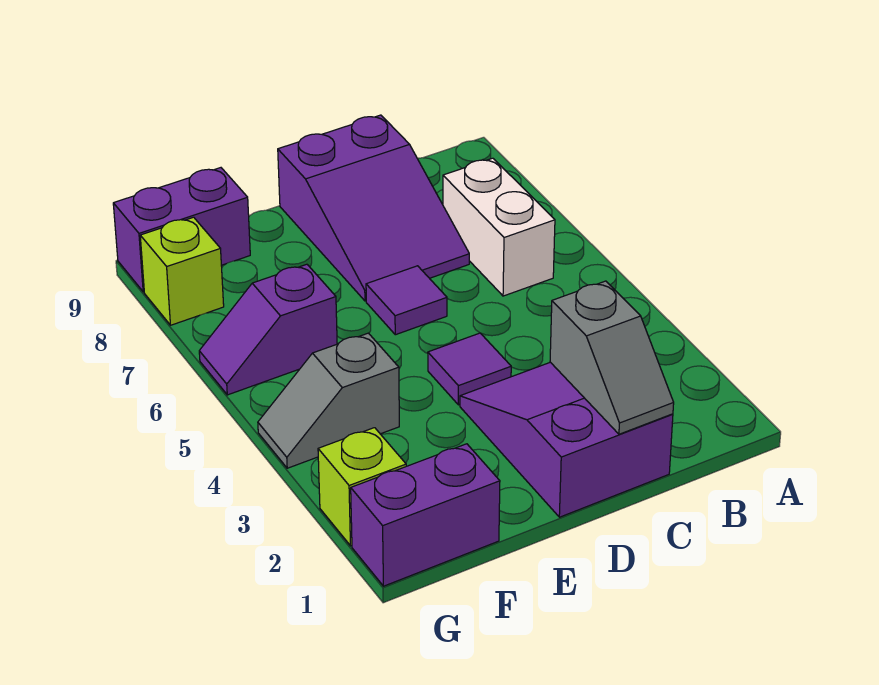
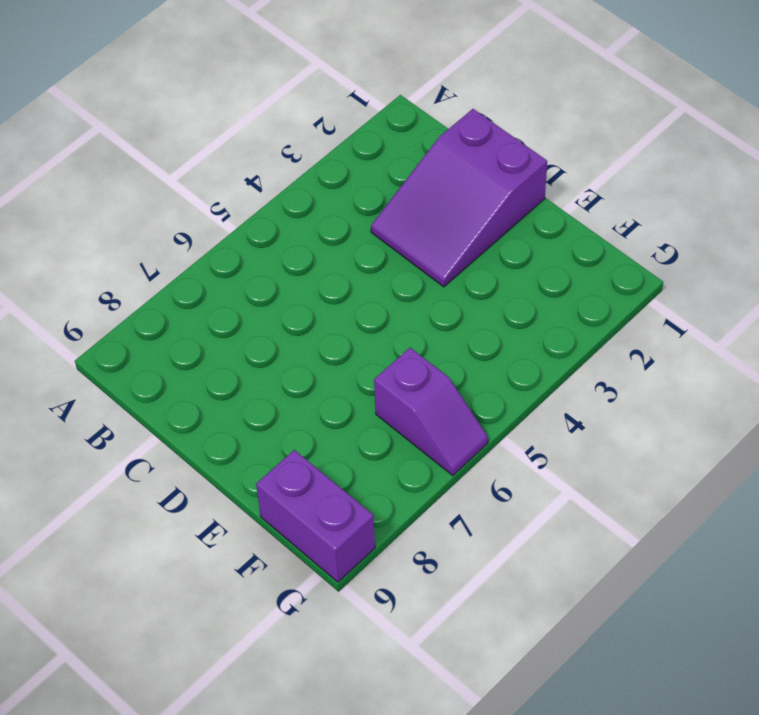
none -> white 1x2 brick [443,158,555,296]
none -> purple 2x3 slope [278,115,469,301]
none -> purple 1x1 tile [428,333,511,405]

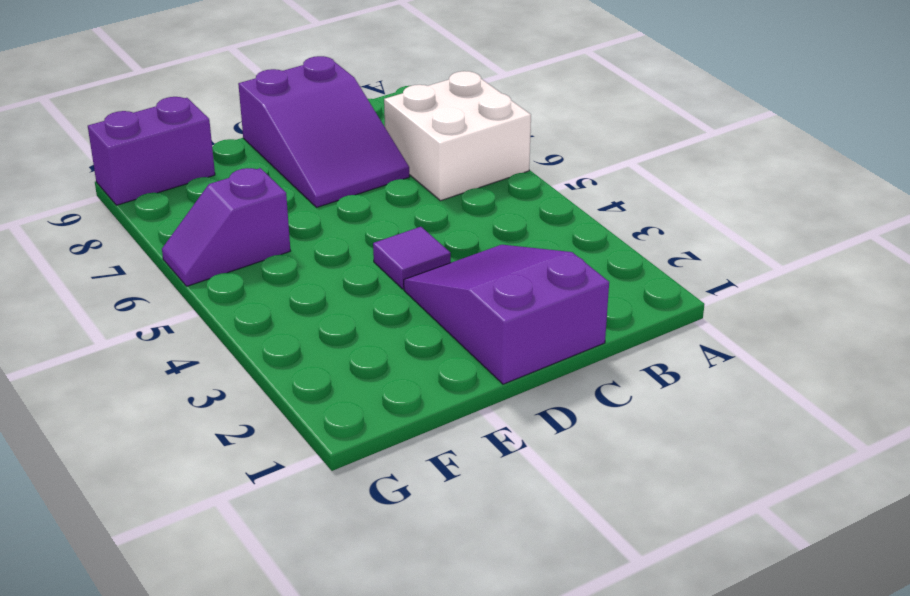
white 2x2 brick [384,71,531,201] -> white 1x2 brick [443,158,555,296]
none -> purple 1x1 tile [366,266,447,335]
none -> purple 1x2 brick [351,444,500,586]
none -> grey 1x2 slope [258,333,399,468]

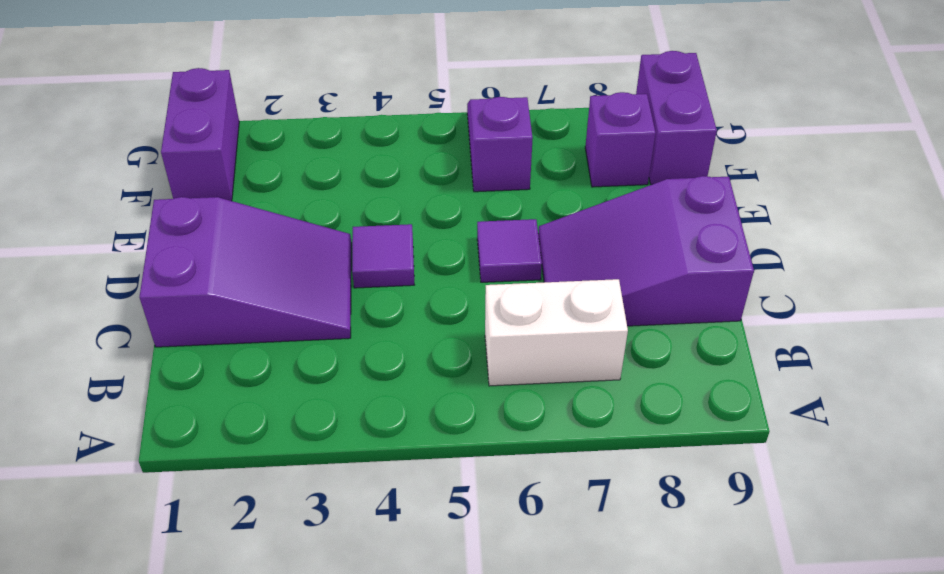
purple 1x1 brick [585,92,656,187] -> none
none -> grey 1x2 slope [258,333,399,468]
none -> lime 1x1 brick [318,428,406,546]
none -> lime 1x1 brick [140,217,224,325]

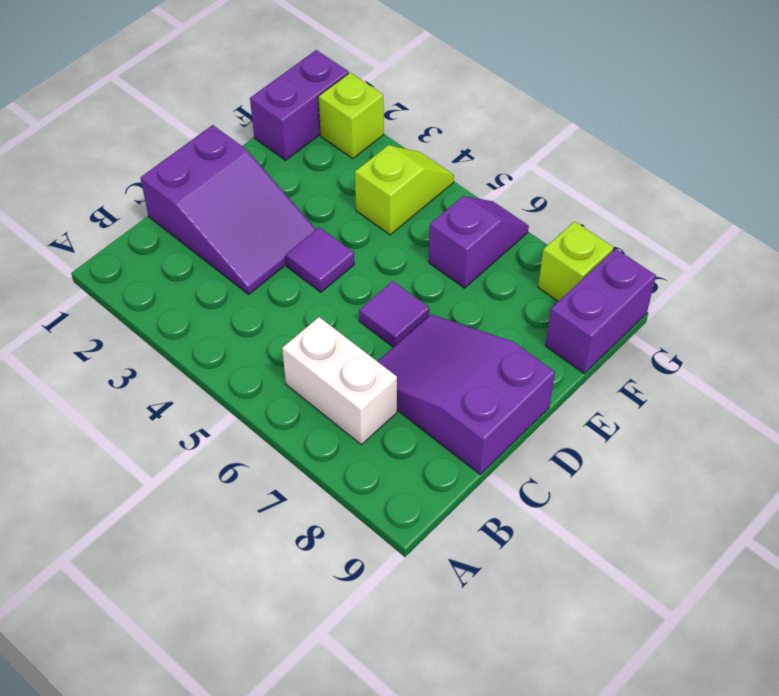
lime 1x2 slope [355,145,454,235] -> grey 1x2 slope [258,333,399,468]
none -> grey 1x2 slope [550,281,674,434]

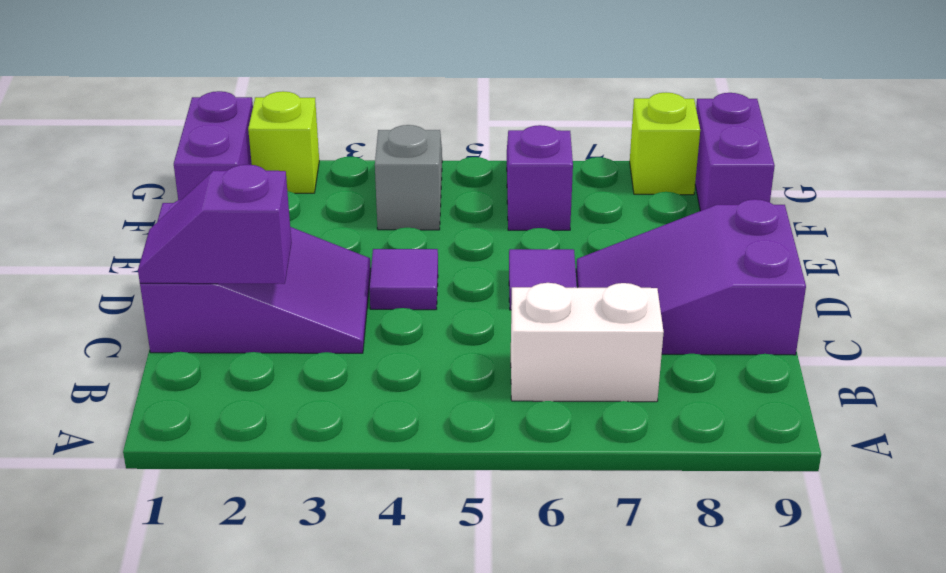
purple 1x2 slope [138,165,292,284] -> grey 1x2 slope [550,281,674,434]

